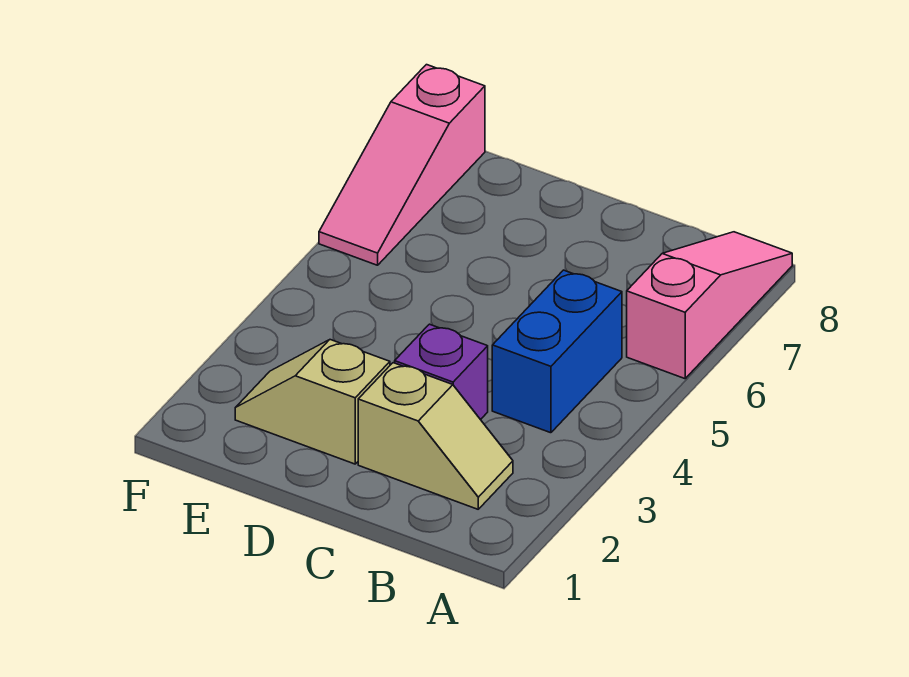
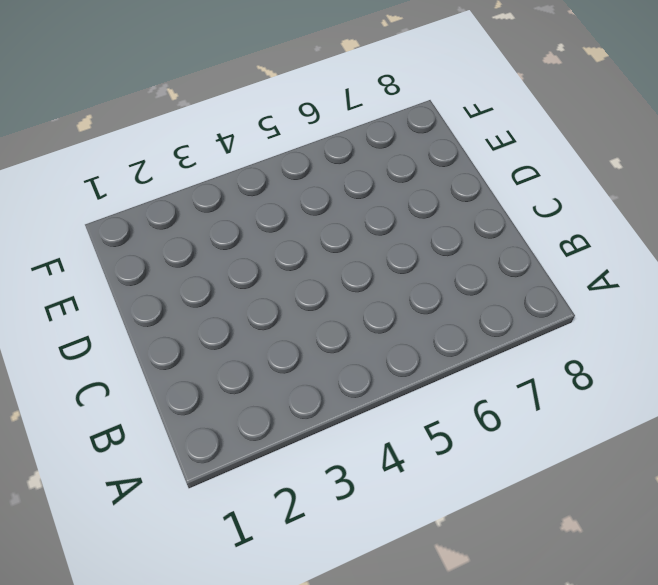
none -> pink 1x3 slope [627,232,792,379]
none -> tan 1x2 slope [358,363,513,509]

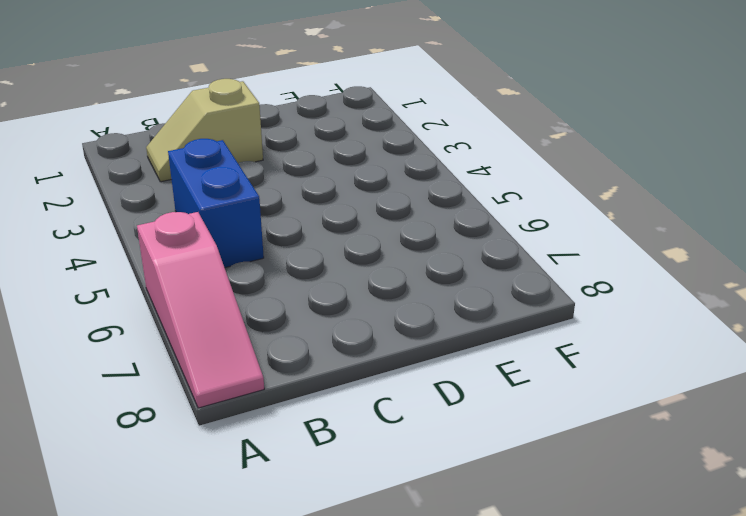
none -> purple 1x1 brick [395,324,488,420]
none -> tan 1x2 slope [235,340,390,464]

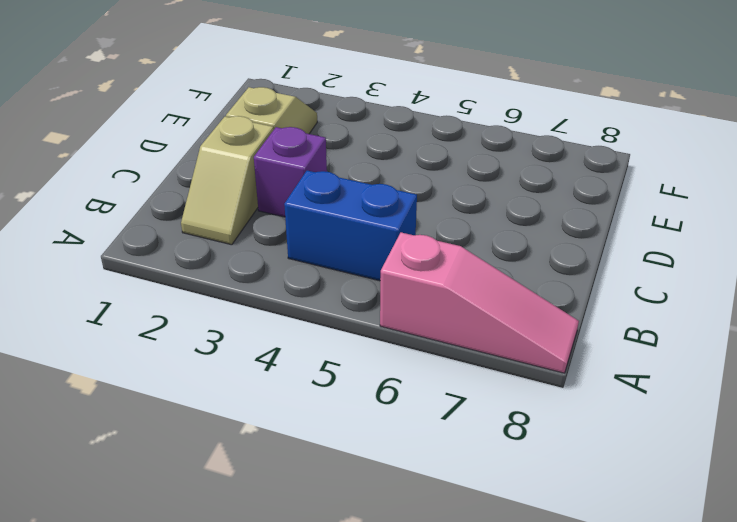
none -> pink 1x3 slope [319,65,485,265]

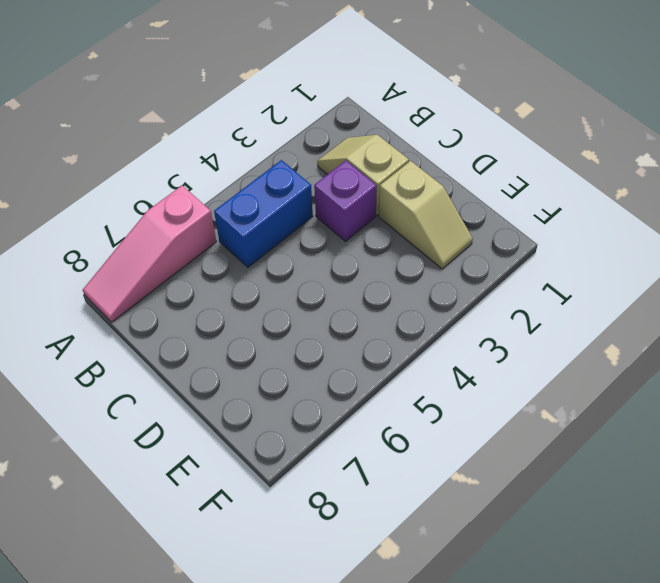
none -> pink 1x3 slope [319,65,485,265]

